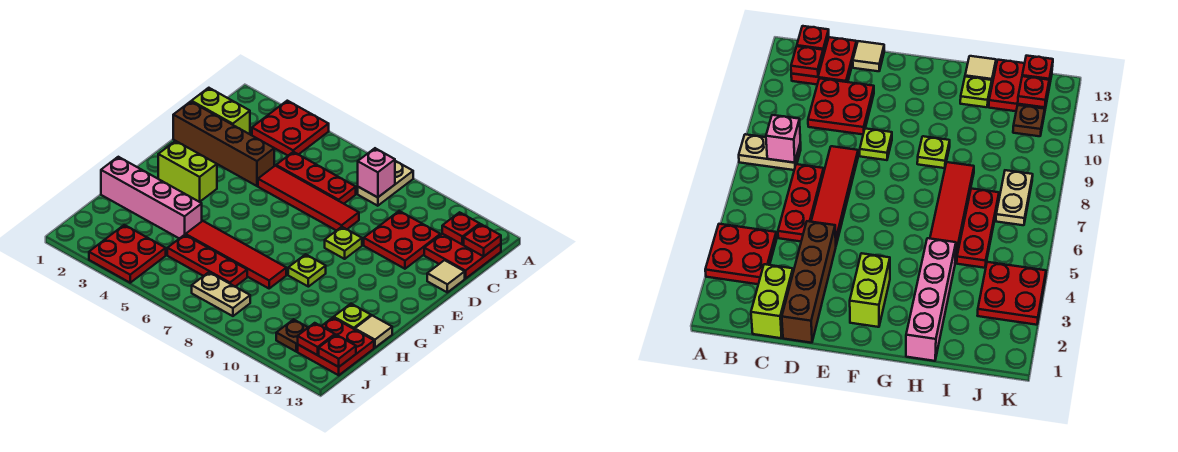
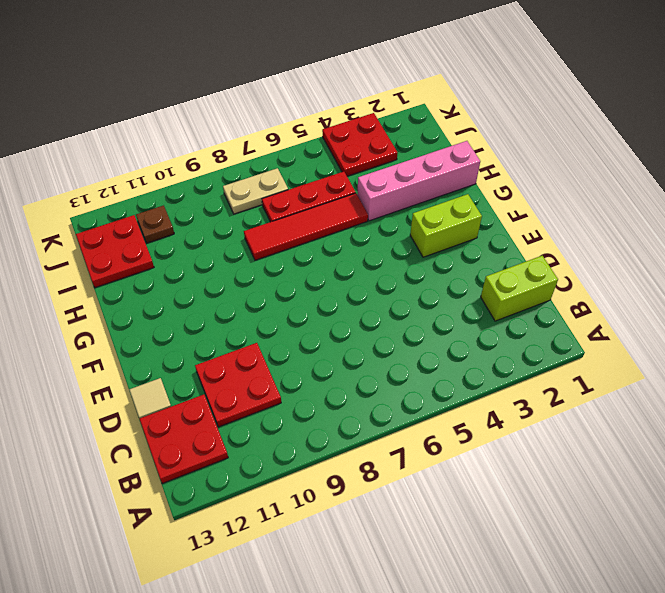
none -> red 2x2 plate [252,101,329,155]
none -> tan 1x2 plate [358,161,413,206]
none -> red 1x3 plate [276,152,356,204]

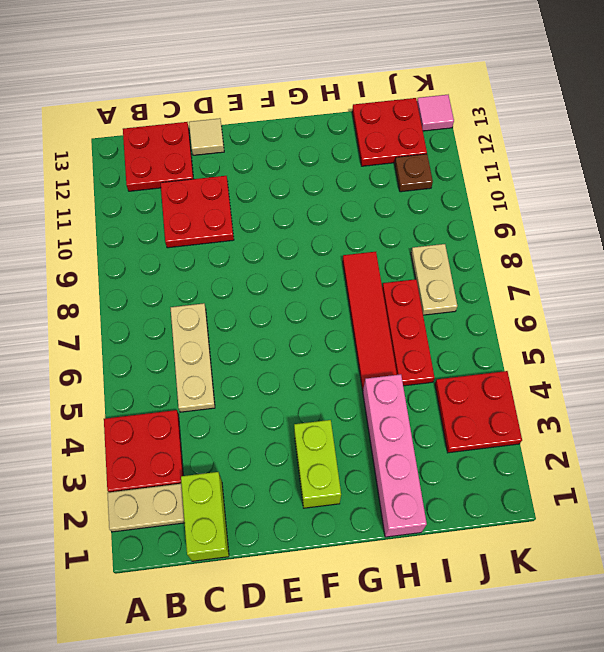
tan 1x2 plate [107,484,185,532] -> tan 1x2 plate moved to [358,161,413,206]
tan 1x3 plate [171,303,215,412] -> red 1x3 plate [276,152,356,204]
pink 1x1 tile [417,95,454,131] -> none
none -> brown 1x4 brick [173,101,274,186]
none -> red 1x4 tile [258,166,359,231]
none -> lime 1x1 plate [325,227,362,259]

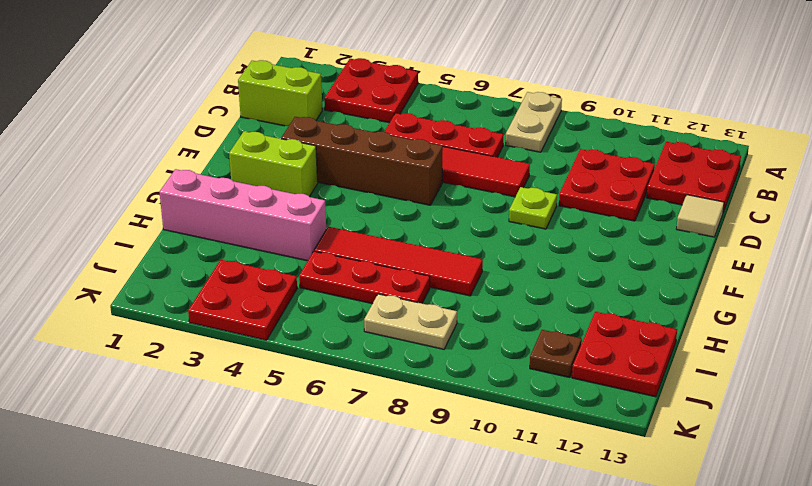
brown 1x4 brick [281,117,443,205] -> brown 1x4 brick moved to [173,101,274,186]
none -> lime 1x1 plate [288,254,326,287]
none -> lime 1x1 plate [333,304,371,329]
none -> tan 1x1 tile [355,315,392,348]

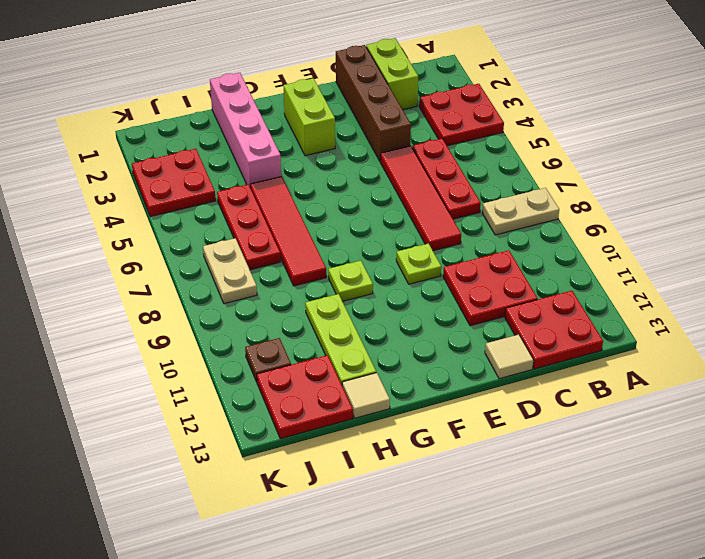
lime 1x3 plate [305,294,376,384] -> lime 1x1 plate [333,304,371,329]
none -> pink 1x1 brick [358,148,395,197]
none -> red 1x1 plate [442,212,480,245]
none -> red 1x1 plate [464,224,501,256]

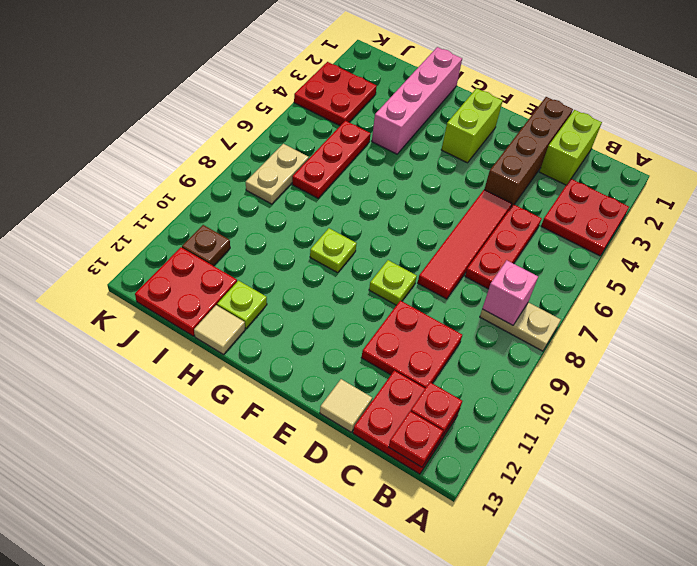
none -> red 1x4 tile [186,221,286,288]
none -> red 1x1 plate [298,323,335,355]
none -> red 1x1 plate [319,335,356,367]

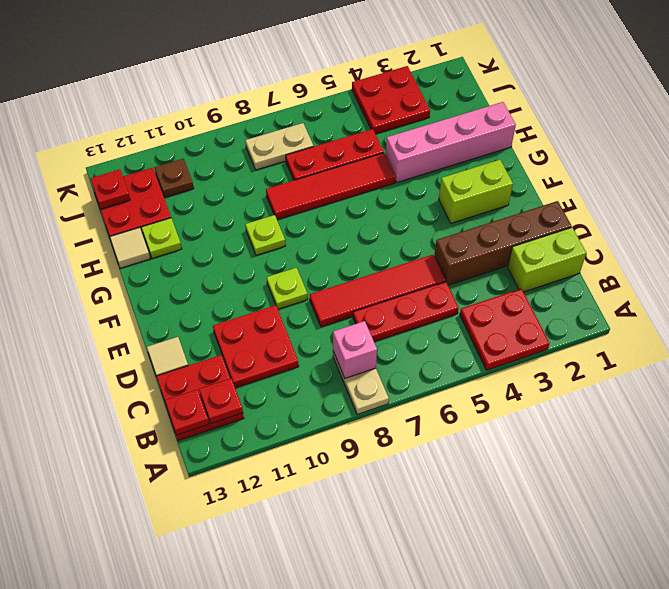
none -> red 1x1 plate [298,323,335,355]

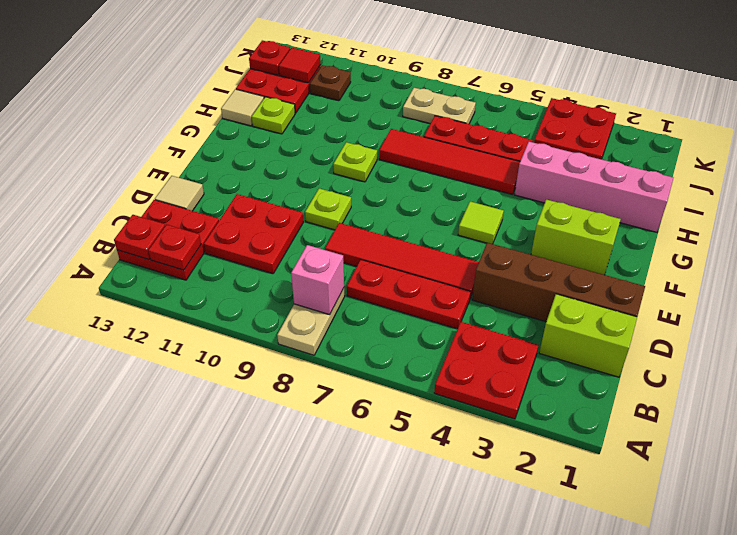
lime 1x1 tile [458,201,504,244] -> none
red 1x1 tile [279,48,321,83] -> red 1x1 plate [298,323,335,355]

